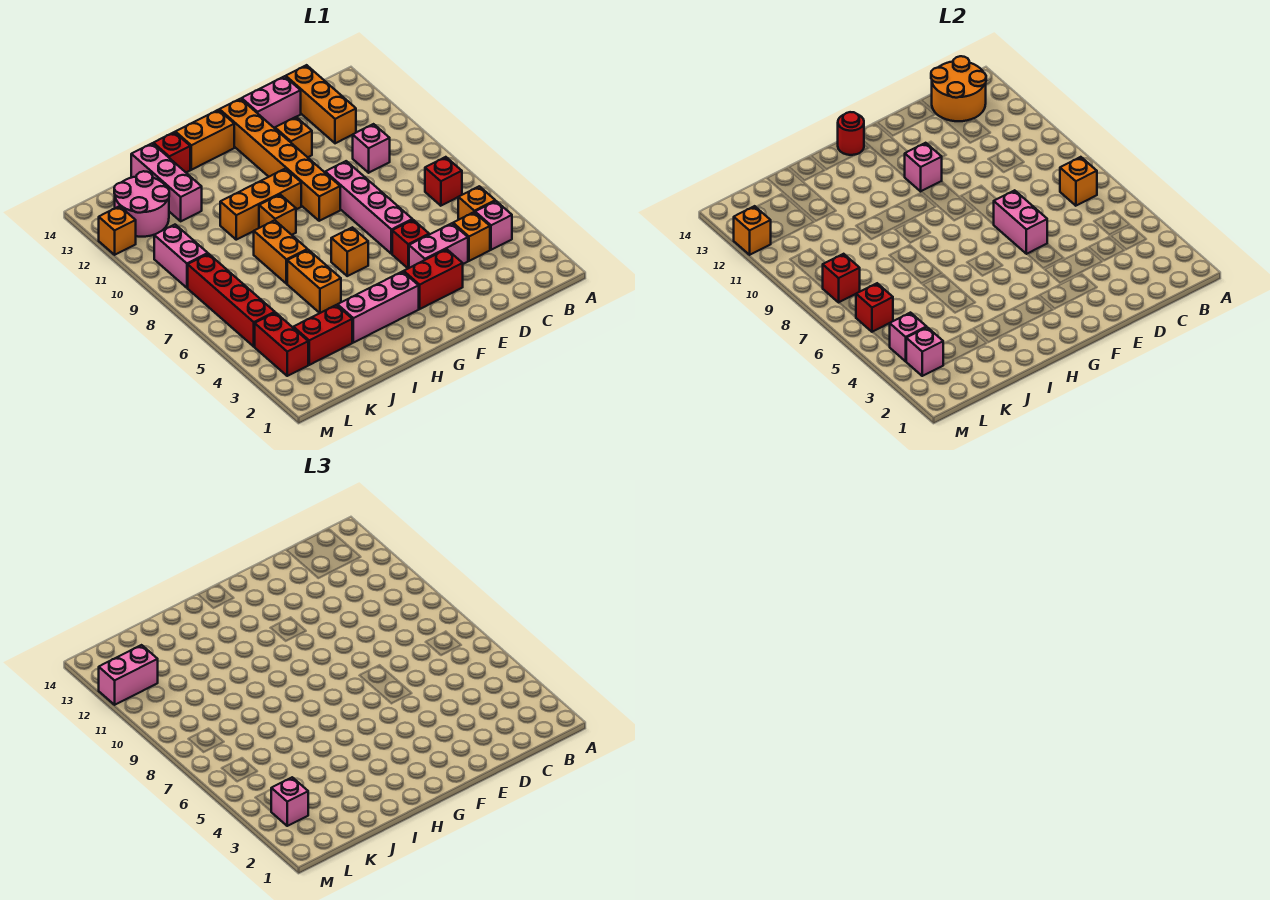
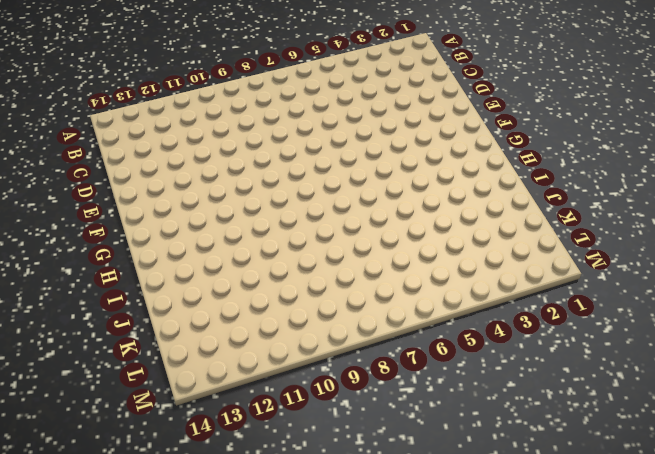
none -> pink 1x1 brick [475,201,512,250]
none -> orange 1x1 brick [458,186,495,220]
none -> red 1x1 brick [425,157,462,206]
none -> orange 1x1 brick [453,212,490,261]

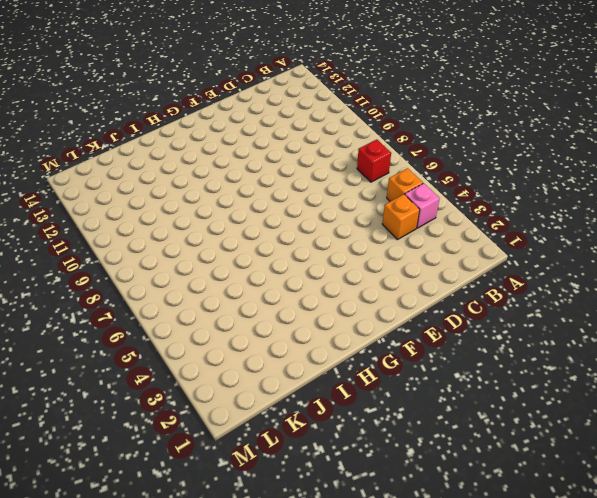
none -> pink 1x1 brick [353,124,390,173]
none -> orange 1x3 brick [286,65,356,143]
none -> pink 1x2 brick [409,223,468,268]
none -> pink 1x2 brick [242,76,301,128]

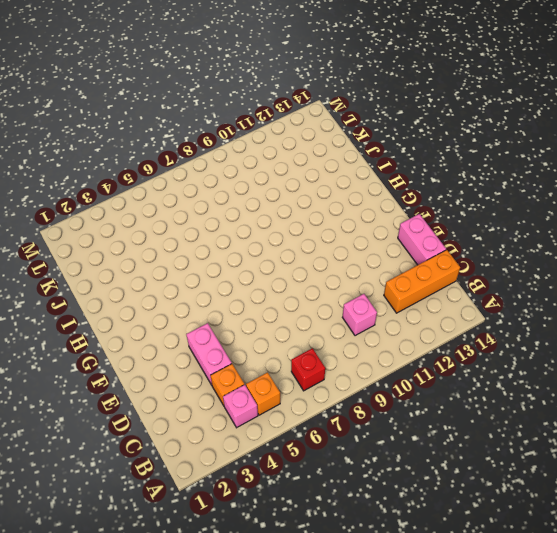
none -> red 1x2 brick [404,249,463,309]
none -> red 1x1 brick [392,220,429,268]
none -> pink 1x4 brick [325,161,412,254]
none -> orange 1x1 brick [275,117,312,157]

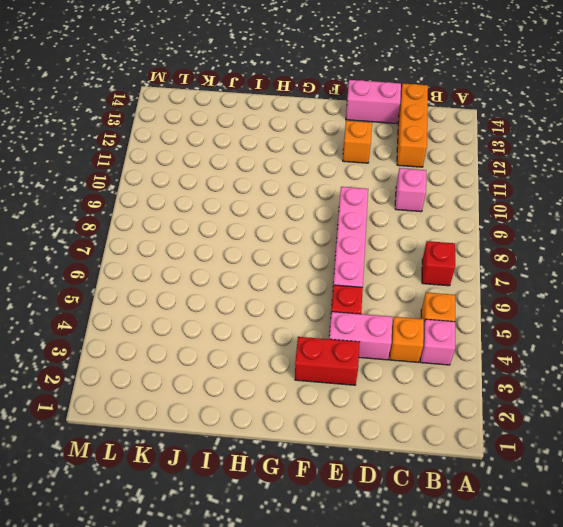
none -> orange 1x6 brick [220,99,340,221]
none -> pink 1x3 brick [338,272,419,343]
none -> orange 1x1 brick [331,227,368,276]
none -> orange 1x3 brick [220,169,301,240]

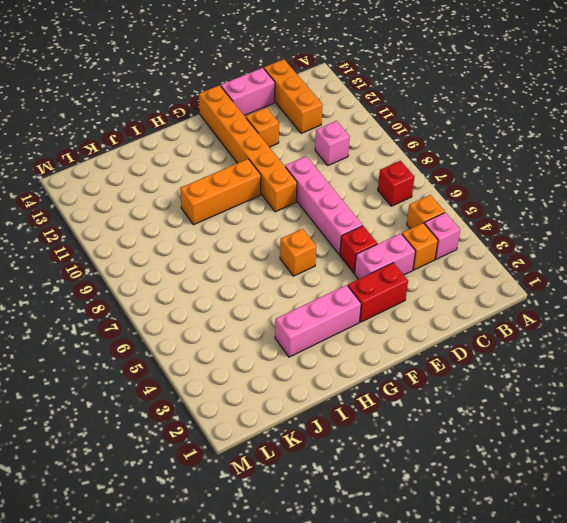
none -> orange 1x2 brick [175,110,234,170]
none -> orange 1x1 brick [259,195,296,235]
none -> orange 1x2 brick [287,250,341,313]
none -> orange 1x2 brick [254,220,307,284]

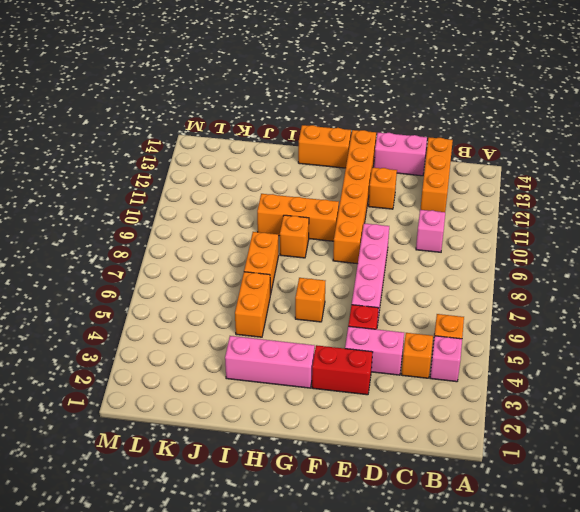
none -> red 1x1 brick [425,157,462,206]
none -> red 1x1 brick [153,132,190,172]
none -> red 1x2 brick [293,305,352,365]
none -> pink 1x3 brick [131,143,202,221]

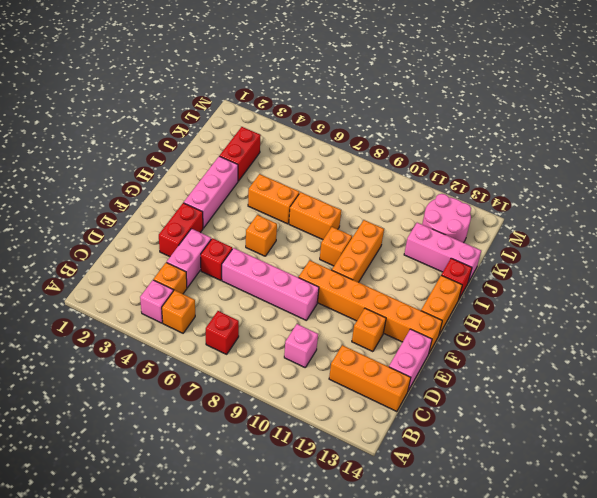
none -> red 1x2 brick [255,313,308,376]
none -> red 1x4 brick [188,254,275,347]
none -> pink 1x2 brick [154,225,208,288]
none -> orange 1x1 brick [99,206,136,255]

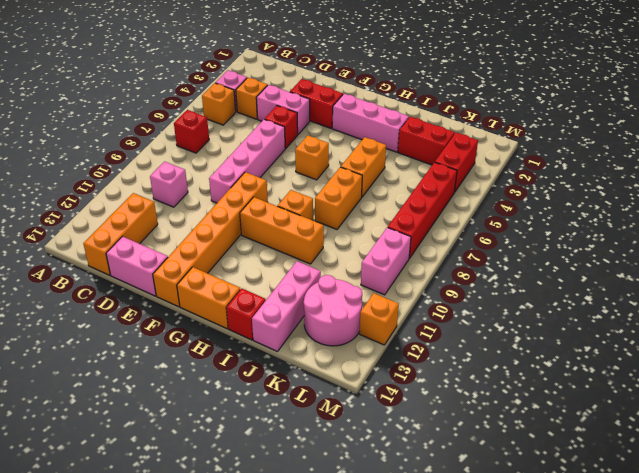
none -> orange 1x1 brick [275,117,312,157]
none -> orange 1x1 brick [1060,157,1097,206]
none -> orange 2x2 round brick [931,56,986,121]
none -> pink 1x2 brick [993,190,1047,254]

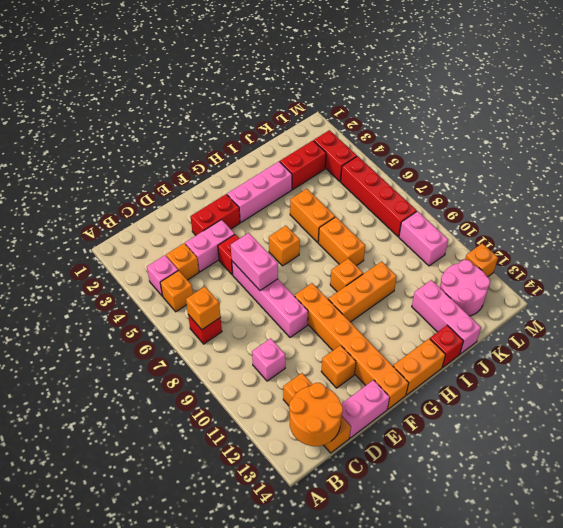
none -> pink 1x1 brick [905,143,942,191]
none -> red 1x1 round brick [838,112,864,155]
none -> pink 1x1 brick [906,327,943,376]
none -> pink 1x1 brick [890,313,927,361]

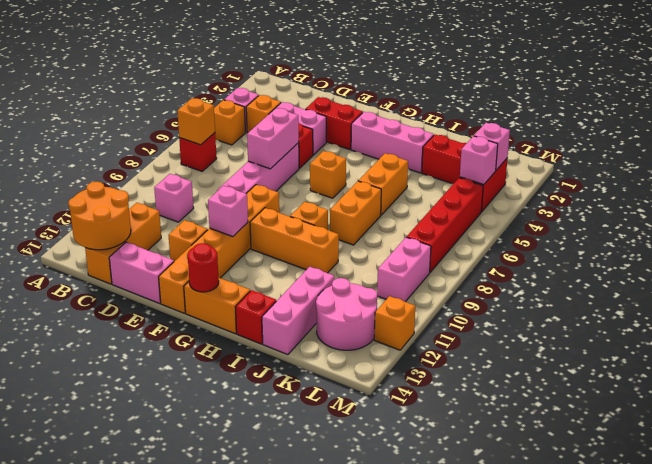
none -> red 1x1 brick [856,283,893,332]
none -> red 1x1 brick [823,254,860,302]
none -> orange 1x1 brick [734,206,771,255]
none -> pink 1x1 brick [271,777,308,826]

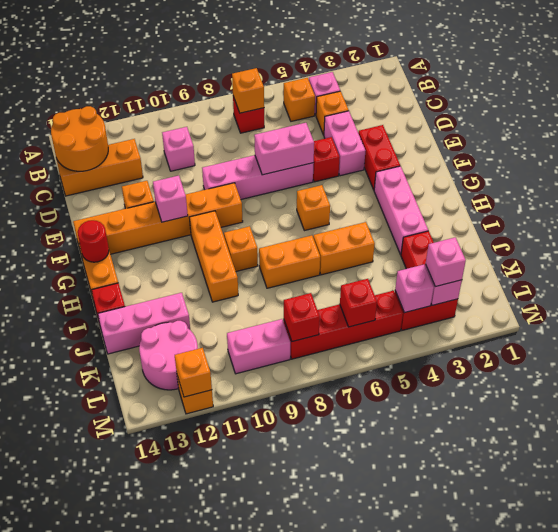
none -> pink 1x2 brick [242,76,301,128]
none -> pink 1x2 brick [99,645,158,705]

